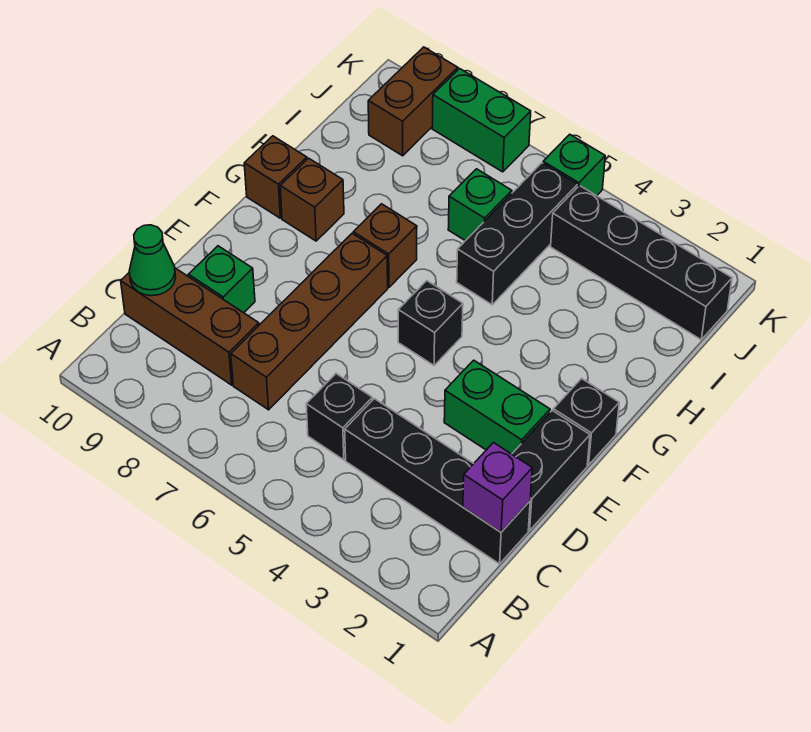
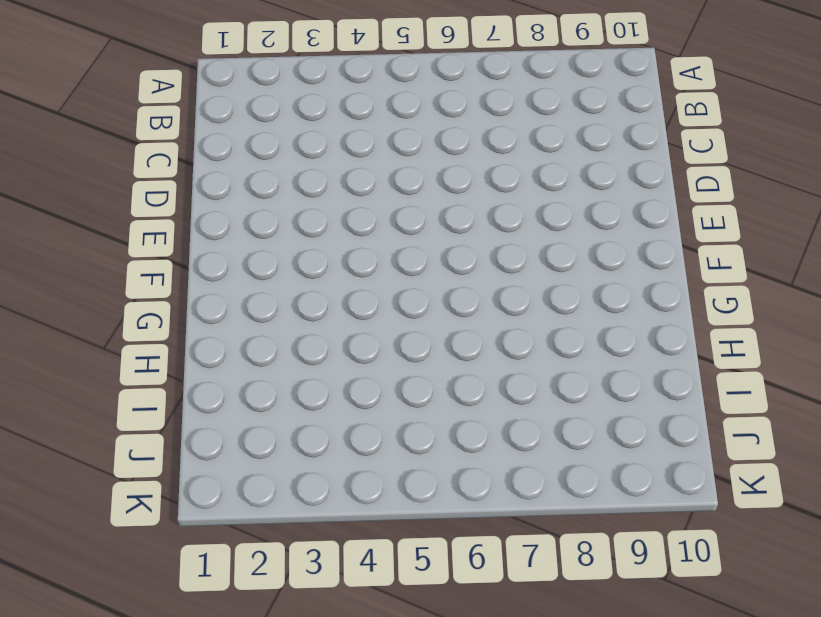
none -> black 1x4 brick [345,399,530,564]
none -> black 1x1 brick [306,374,372,460]
none -> brown 1x4 brick [231,233,388,410]

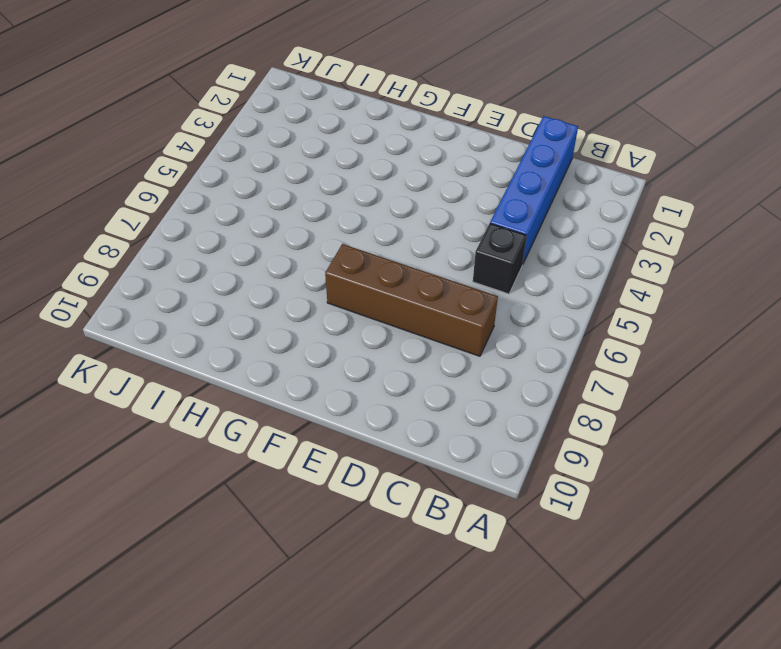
blue 1x4 brick [490,116,578,263] -> black 1x4 brick [345,399,530,564]
none -> brown 1x3 brick [121,268,259,385]
none -> black 1x2 brick [512,411,590,530]
none -> green 1x1 brick [188,246,255,313]

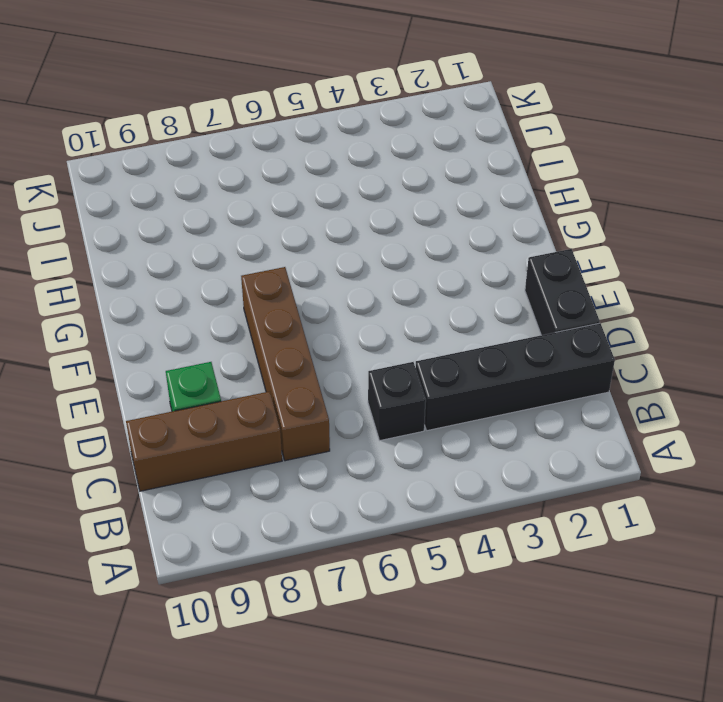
none -> green 1x2 brick [444,360,550,454]
none -> black 1x1 brick [553,379,619,465]
none -> black 1x1 brick [398,281,463,365]

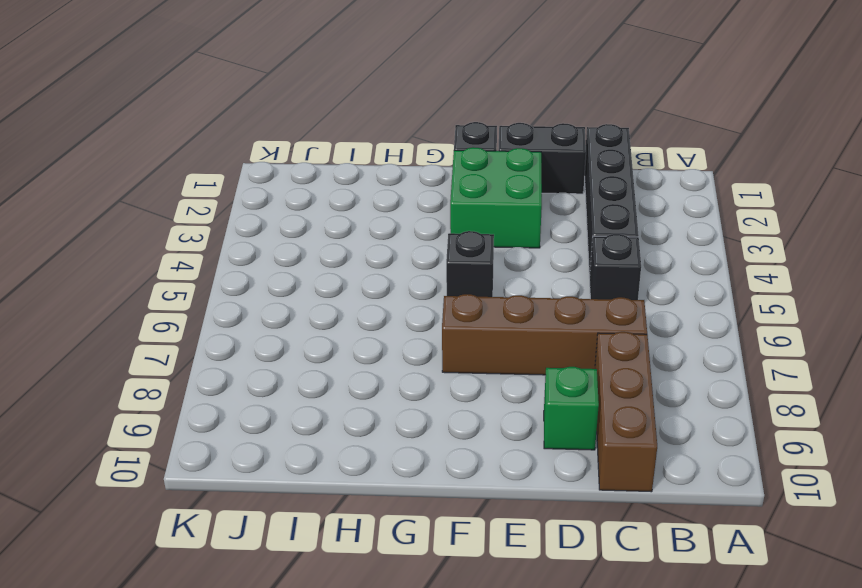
green 2x2 brick [450,147,542,248] -> green 1x2 brick [444,360,550,454]
none -> brown 1x1 brick [353,204,417,287]
none -> brown 1x1 brick [280,158,344,241]
none -> brown 1x1 brick [244,136,307,218]

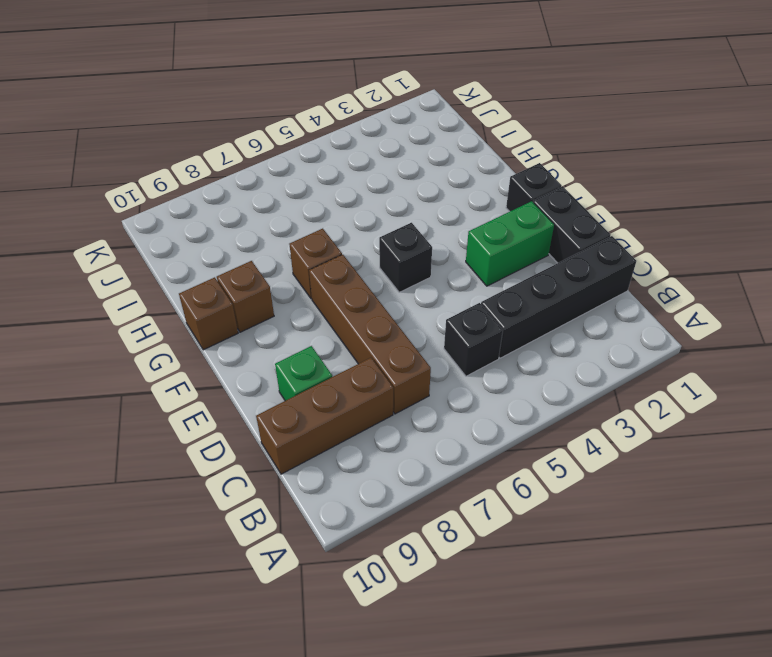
none -> black 1x3 brick [457,163,578,305]
none -> green 1x1 brick [448,169,512,241]
none -> black 1x4 brick [551,186,732,340]

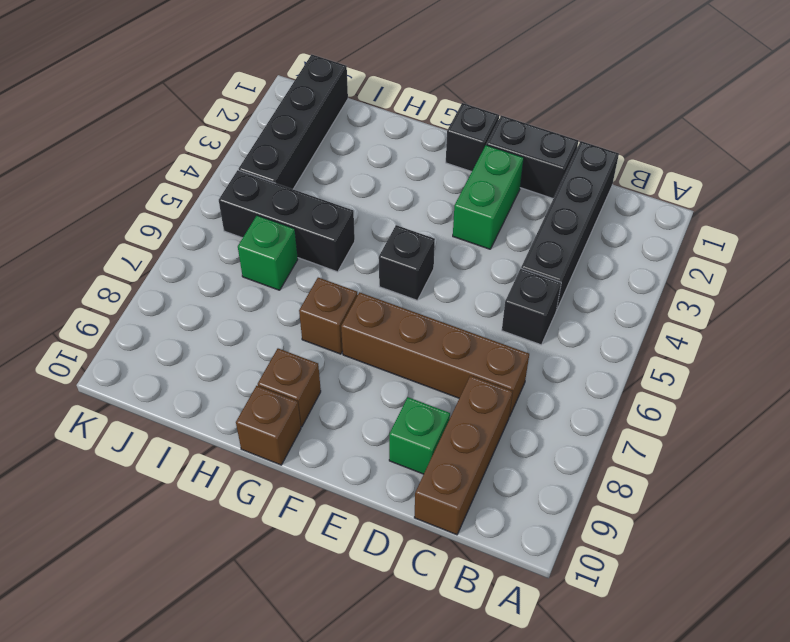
none -> brown 1x2 brick [368,47,458,156]
none -> green 1x1 brick [543,134,605,196]
none -> green 1x2 brick [432,69,531,172]

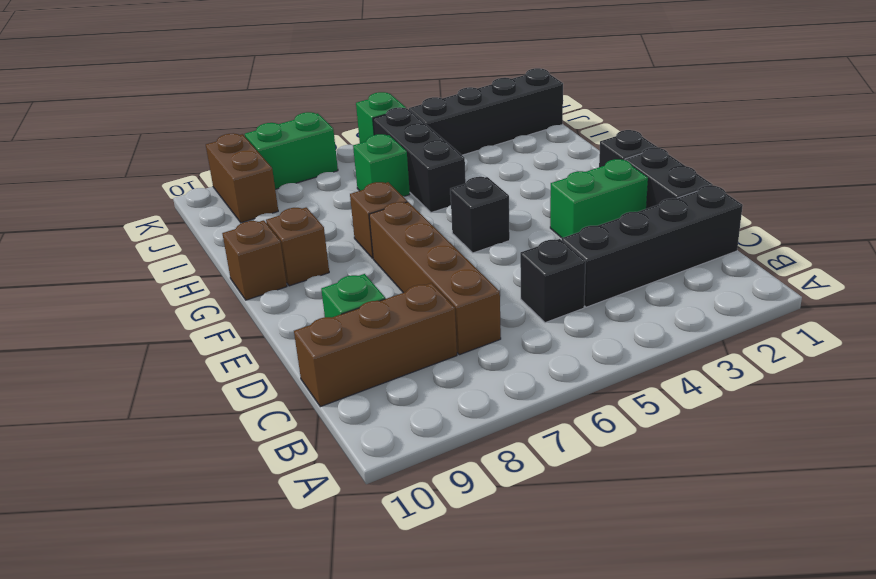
none -> purple 1x1 brick [463,443,532,532]
none -> green 1x1 cone [129,225,176,296]

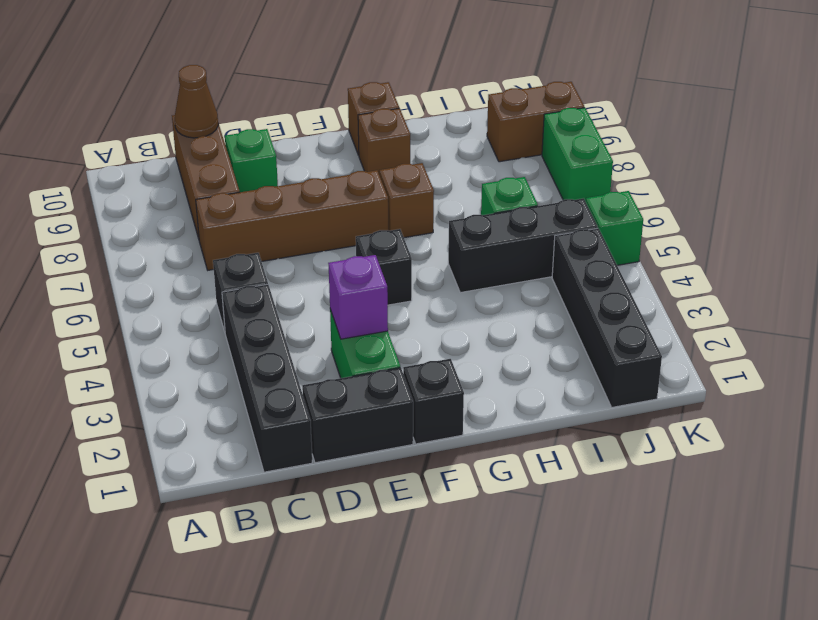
brown 1x1 cone [175,65,218,138] -> green 1x1 cone [129,225,176,296]
purple 1x1 brick [328,255,388,339] -> purple 1x1 brick moved to [463,443,532,532]

